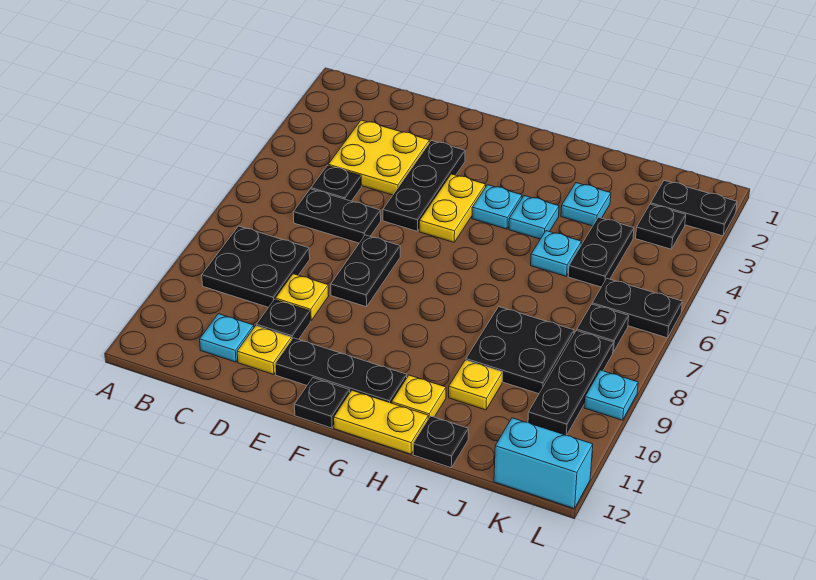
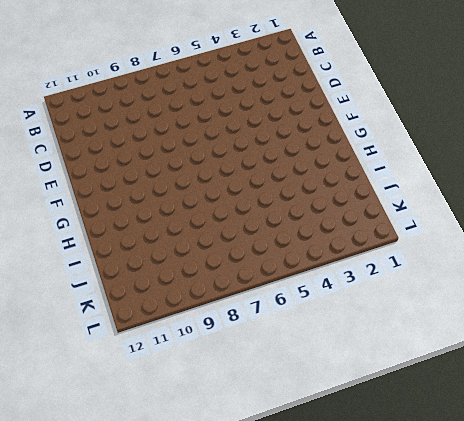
none -> black 2x2 plate [202,226,310,307]
none -> yellow 2x2 plate [328,120,429,195]
none -> black 1x1 plate [311,166,361,201]
none -> black 1x2 plate [293,189,381,243]

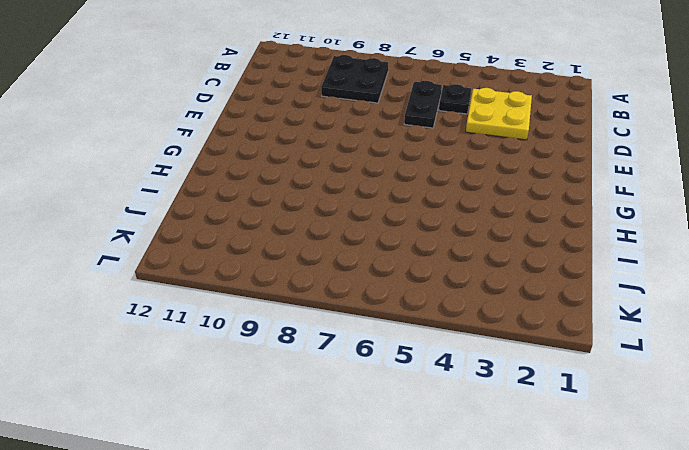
none -> cyan 1x1 plate [200,314,254,362]
none -> yellow 1x1 plate [275,274,329,321]
none -> black 1x1 plate [256,299,310,339]
none -> yellow 1x1 plate [237,326,292,375]

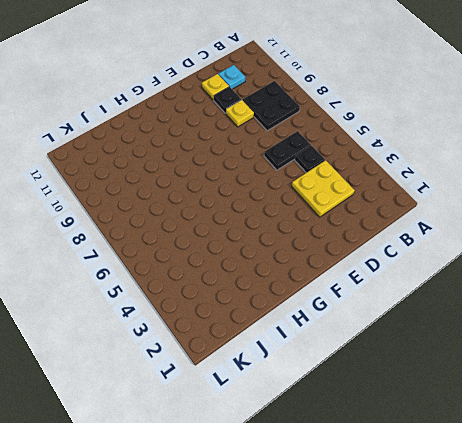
none -> black 1x3 plate [383,141,465,231]
none -> black 1x2 plate [331,235,400,307]
none -> black 1x3 plate [275,338,407,403]
none -> yellow 1x2 plate [419,174,486,242]

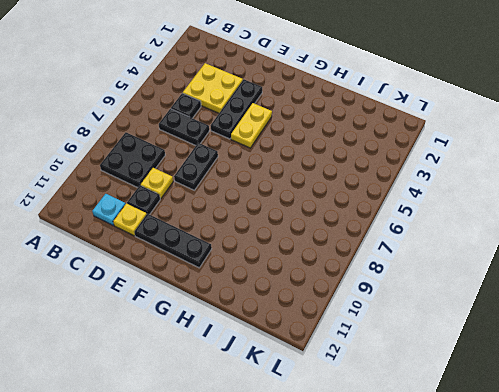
none -> black 1x1 plate [295,378,350,428]
none -> cyan 1x1 plate [472,185,522,229]
none -> yellow 1x2 plate [334,390,428,454]
none -> cyan 1x1 plate [509,196,559,239]

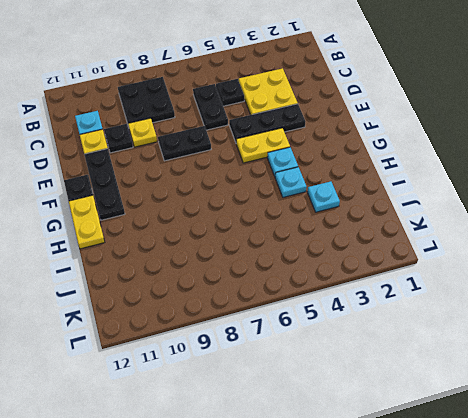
none -> yellow 1x1 plate [392,375,446,419]
none -> cyan 1x1 plate [531,231,582,276]
none -> black 2x2 plate [466,307,574,394]
none -> yellow 1x1 plate [449,360,503,410]

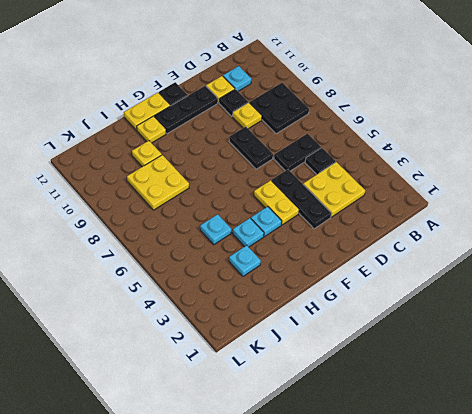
yellow 2x2 plate [127,155,189,210] -> black 2x2 plate [466,307,574,394]
none -> black 1x1 plate [413,416,468,468]
none -> black 1x2 plate [568,217,634,287]
none -> black 1x2 plate [651,181,737,236]
none -> black 1x1 plate [636,204,686,249]

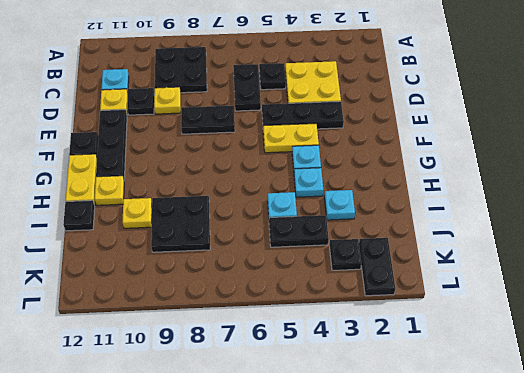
none -> black 1x2 plate [592,279,682,338]
none -> black 1x1 plate [577,304,629,352]
none -> black 1x3 plate [528,331,614,435]
none -> cyan 1x2 brick [494,418,593,509]

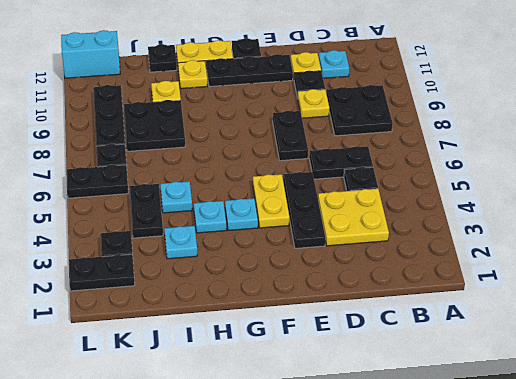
none -> cyan 1x1 plate [584,370,638,420]

